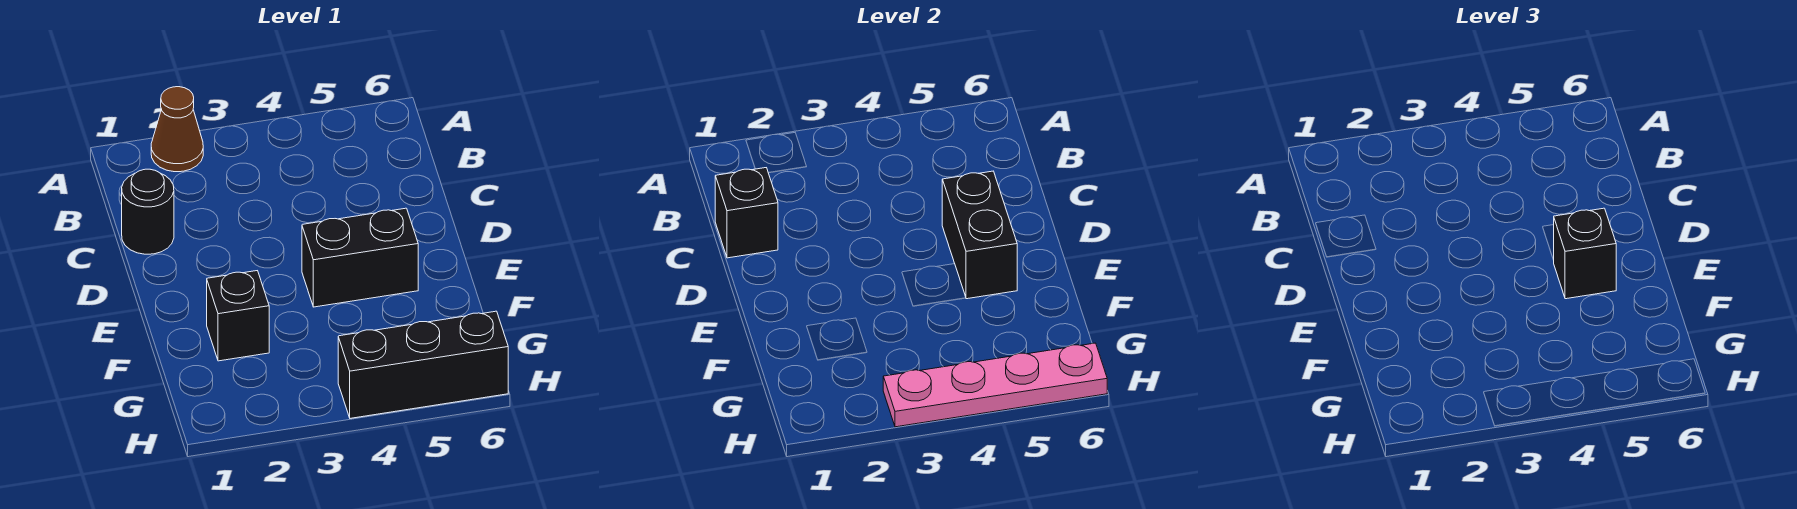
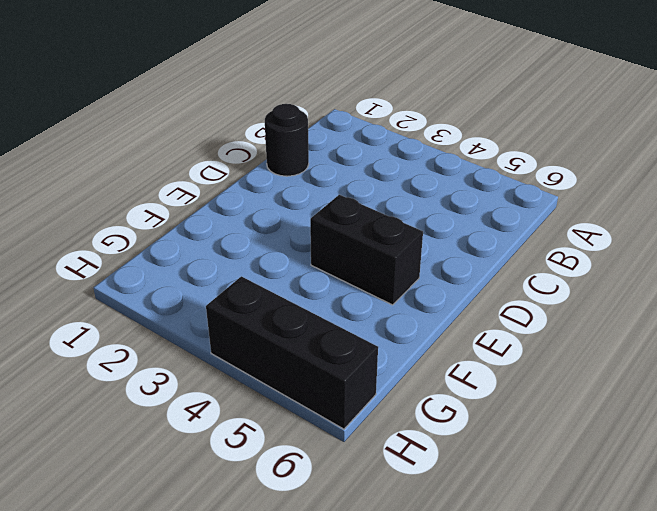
none -> brown 1x1 cone [151,87,203,172]
none -> black 1x1 brick [207,271,269,361]

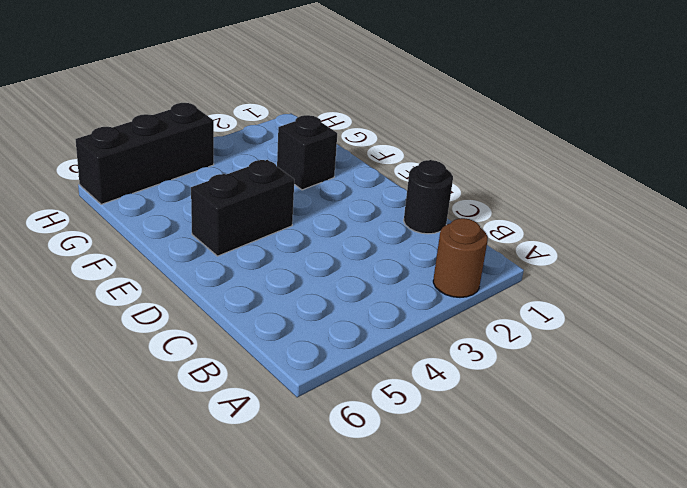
brown 1x1 round brick [433,218,488,297] -> brown 1x1 cone [151,87,203,172]
none -> black 1x1 brick [715,168,778,258]
none -> black 1x2 brick [942,171,1017,299]

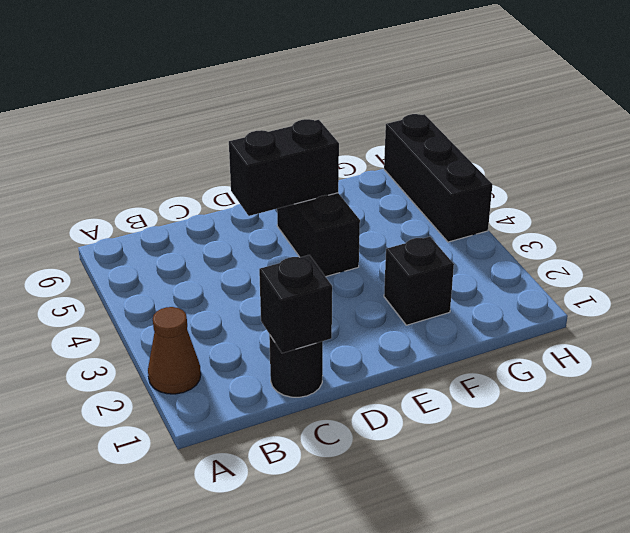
none -> pink 1x4 plate [883,343,1107,427]
none -> black 1x1 brick [1554,208,1616,299]

